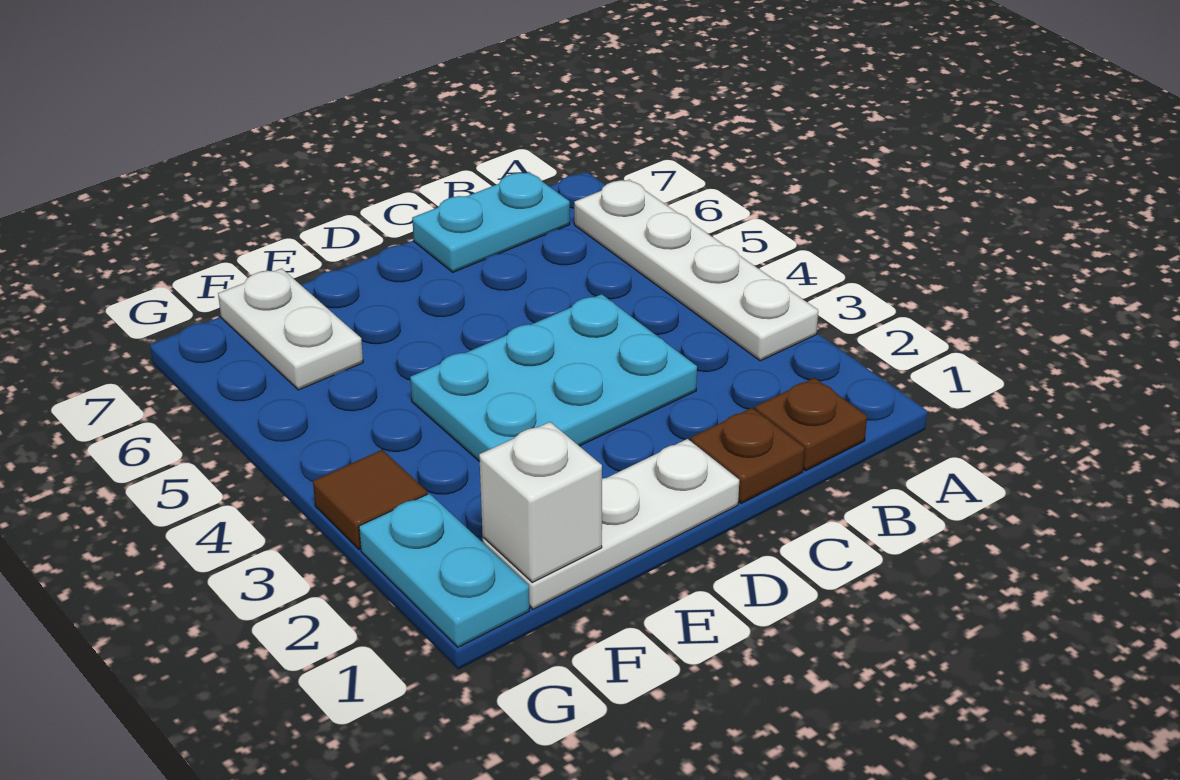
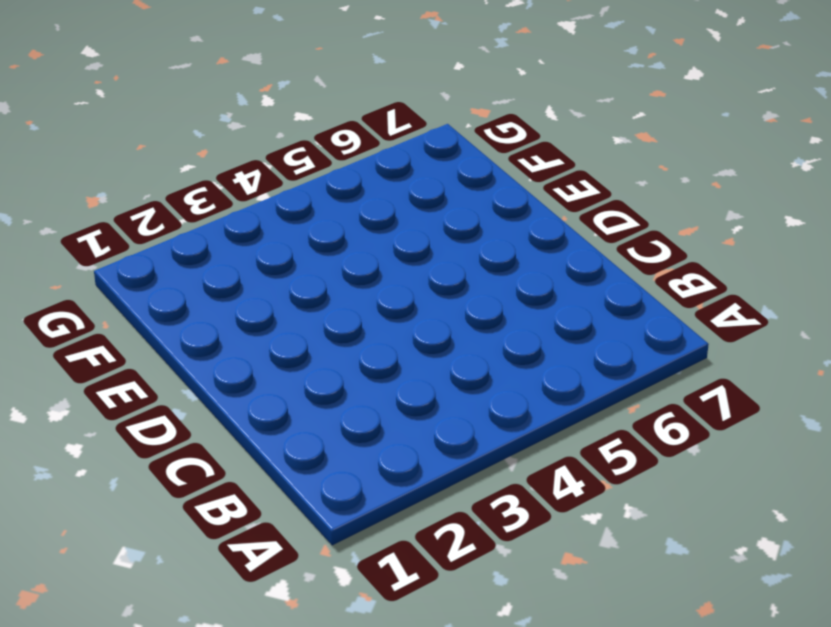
none -> white 1x4 plate [574,180,818,361]
none -> brown 1x1 plate [755,378,867,471]

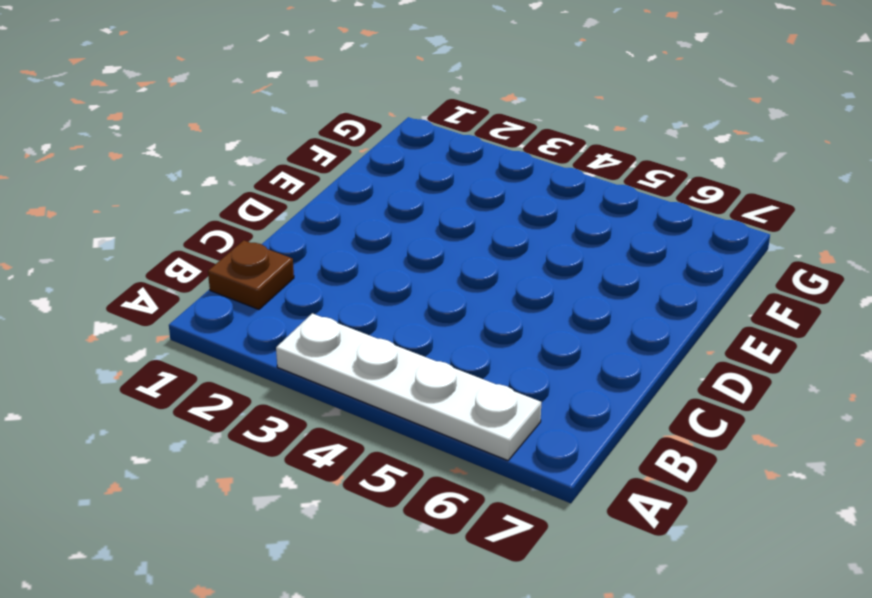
none -> cyan 1x2 plate [412,172,570,272]
none -> brown 1x1 plate [691,408,805,503]

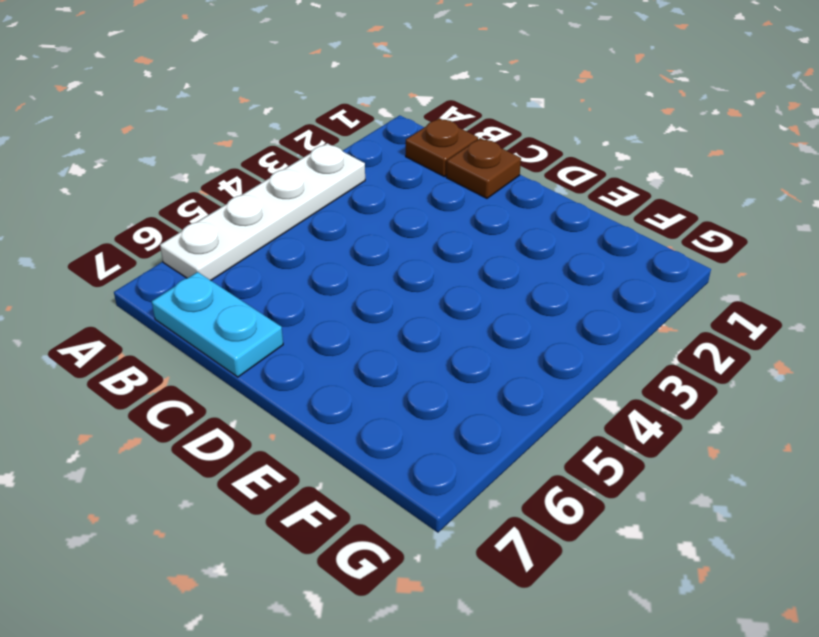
none -> cyan 2x3 plate [410,294,697,462]
none -> white 1x3 plate [483,439,739,609]

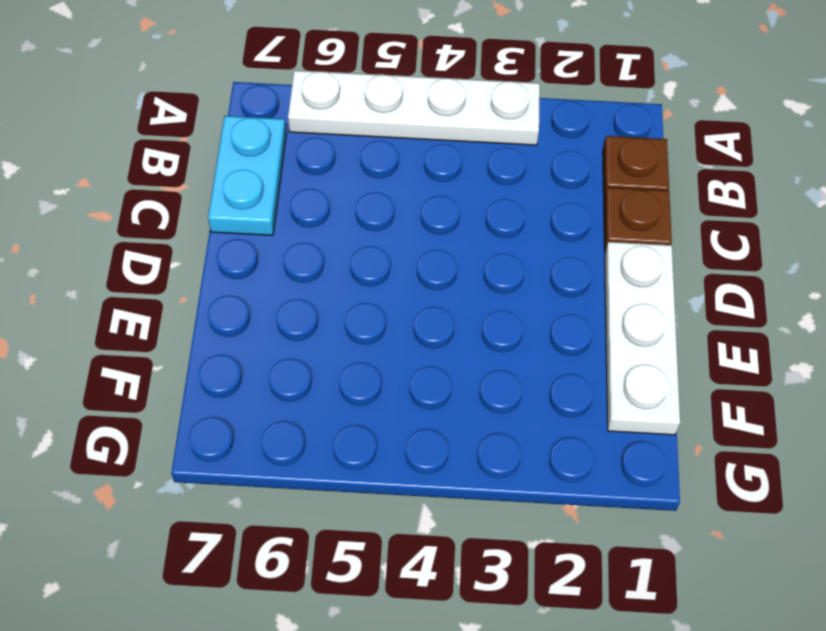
none -> cyan 2x3 plate [410,294,697,462]
none -> white 1x2 plate [218,268,363,390]

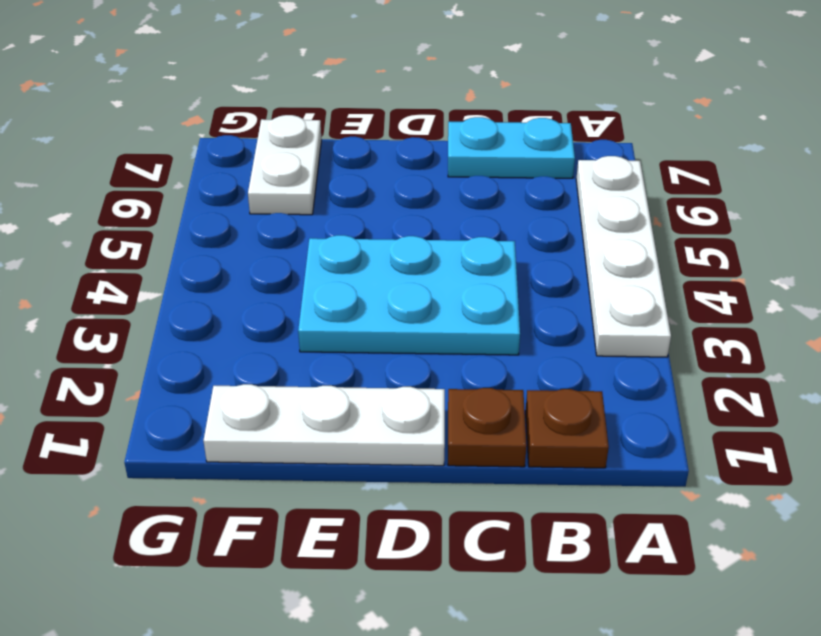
none -> cyan 1x2 plate [359,493,529,647]
none -> brown 1x1 tile [313,450,427,549]

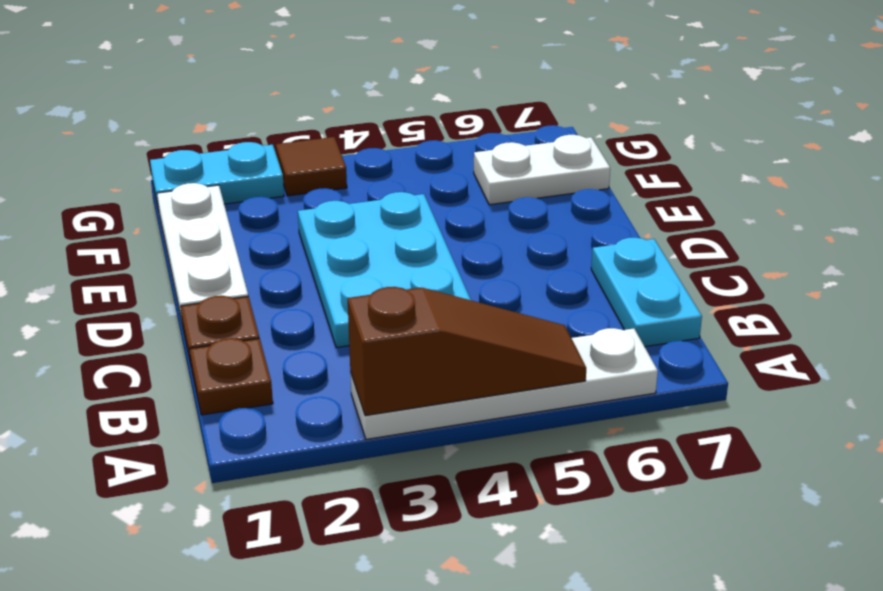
brown 1x3 slope [348,287,586,416] -> none
none -> white 1x1 brick [479,422,602,582]

